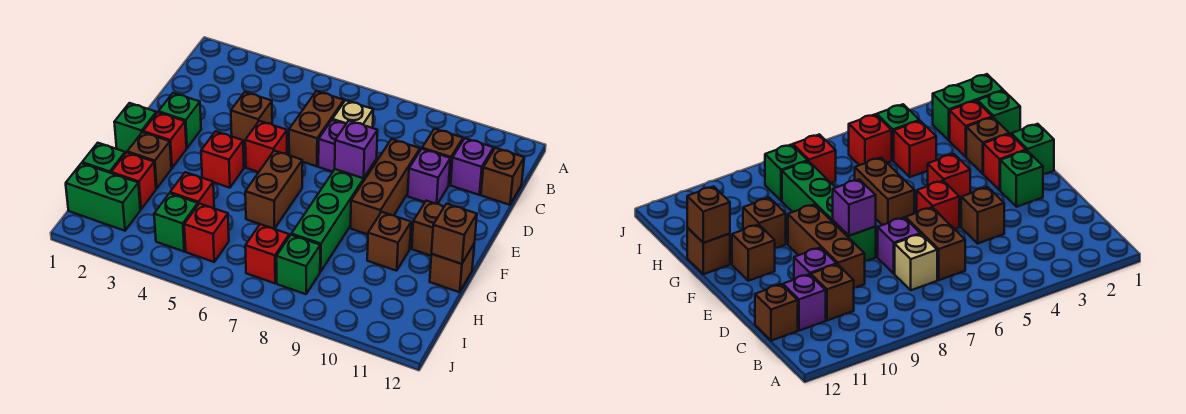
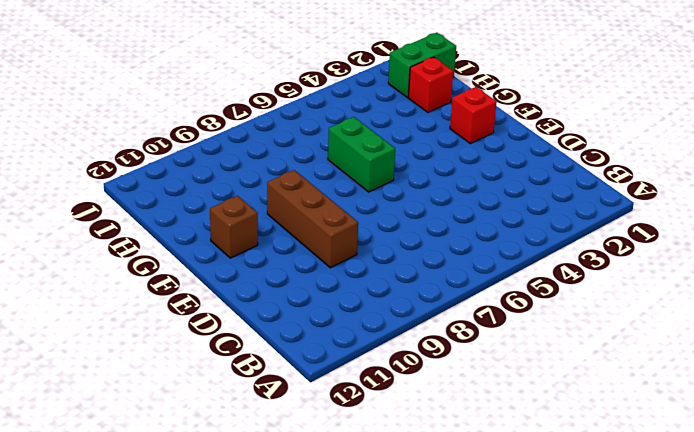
green 1x2 brick [328,117,395,192] -> brown 1x2 brick [245,151,302,229]
none -> brown 1x2 brick [289,91,344,166]
none -> tan 1x1 brick [332,100,373,128]
none -> brown 1x1 brick [422,129,463,185]
none -> purple 1x1 brick [451,138,494,195]

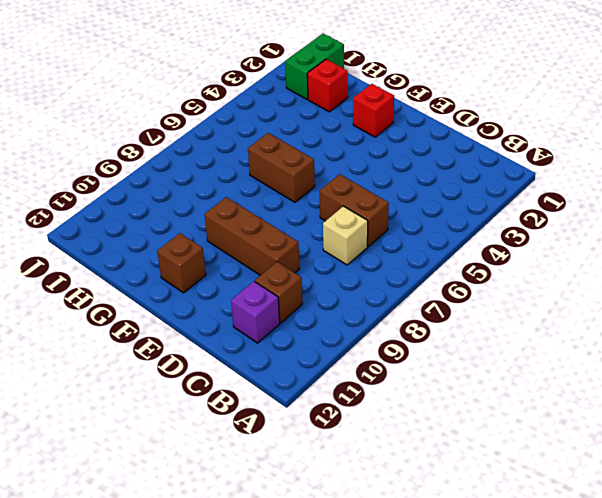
none -> brown 1x1 brick [481,148,524,205]
none -> brown 1x1 brick [231,92,272,143]
none -> purple 1x1 brick [318,120,346,172]
none -> purple 1x1 brick [408,149,450,204]

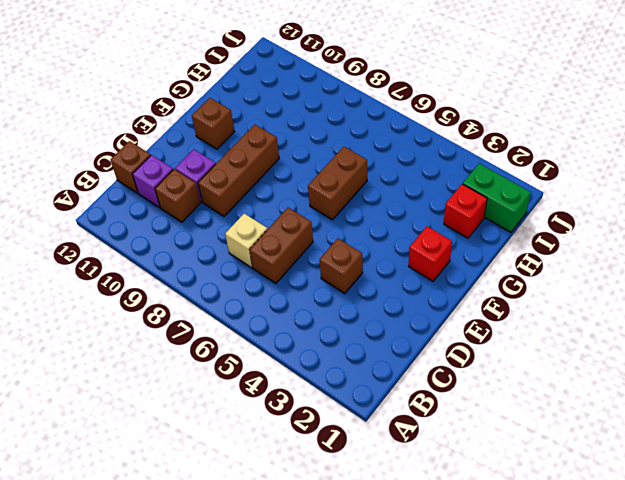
none -> purple 1x1 brick [318,120,346,172]
none -> green 1x1 brick [159,93,201,148]
none -> red 1x1 brick [245,121,287,172]
none -> green 1x4 brick [291,159,377,272]

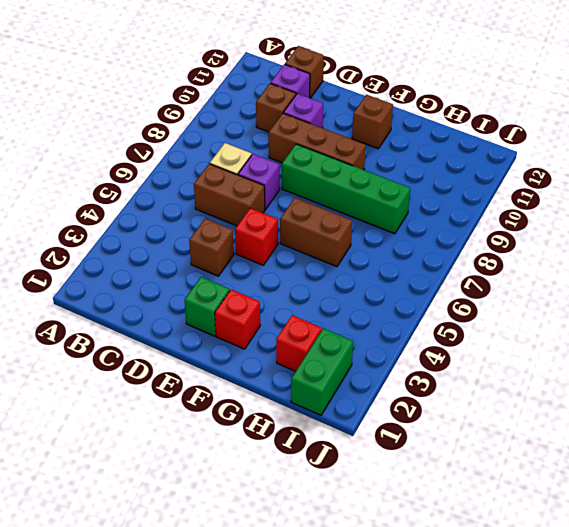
none -> green 1x1 brick [114,103,156,153]
none -> red 1x1 brick [201,131,244,188]
none -> brown 1x1 brick [127,132,171,189]
none -> brown 1x1 brick [367,212,411,271]

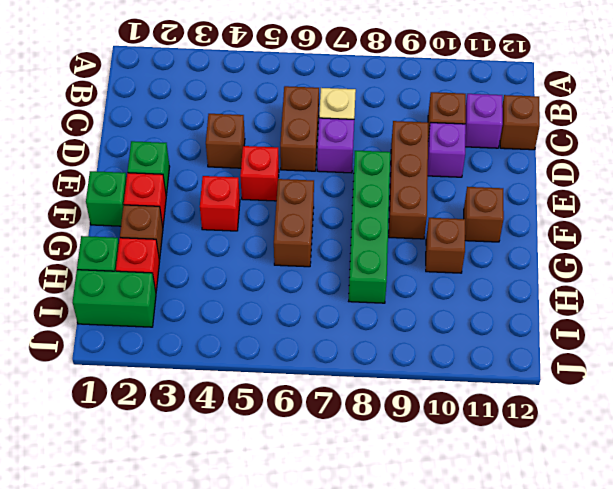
none -> brown 1x1 brick [430,244,474,292]
none -> red 1x1 brick [170,172,214,208]
none -> green 1x1 brick [154,193,198,251]
none -> red 1x1 brick [184,203,229,262]

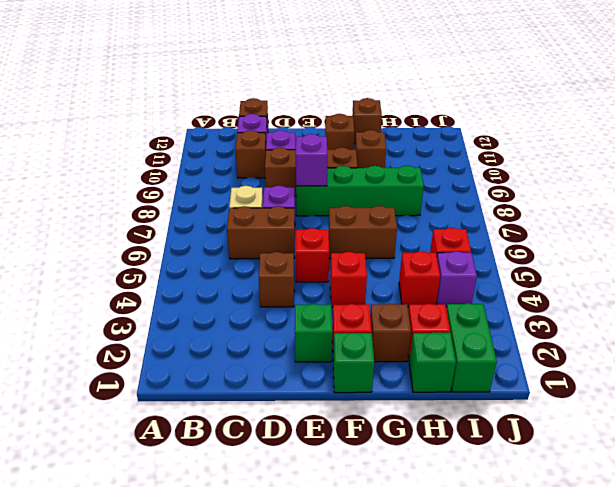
purple 1x1 brick [437,251,477,306] -> green 1x1 brick [154,193,198,251]
none -> red 1x1 brick [245,224,289,283]
none -> green 1x1 brick [276,235,320,294]
none -> brown 1x1 brick [432,204,477,264]

